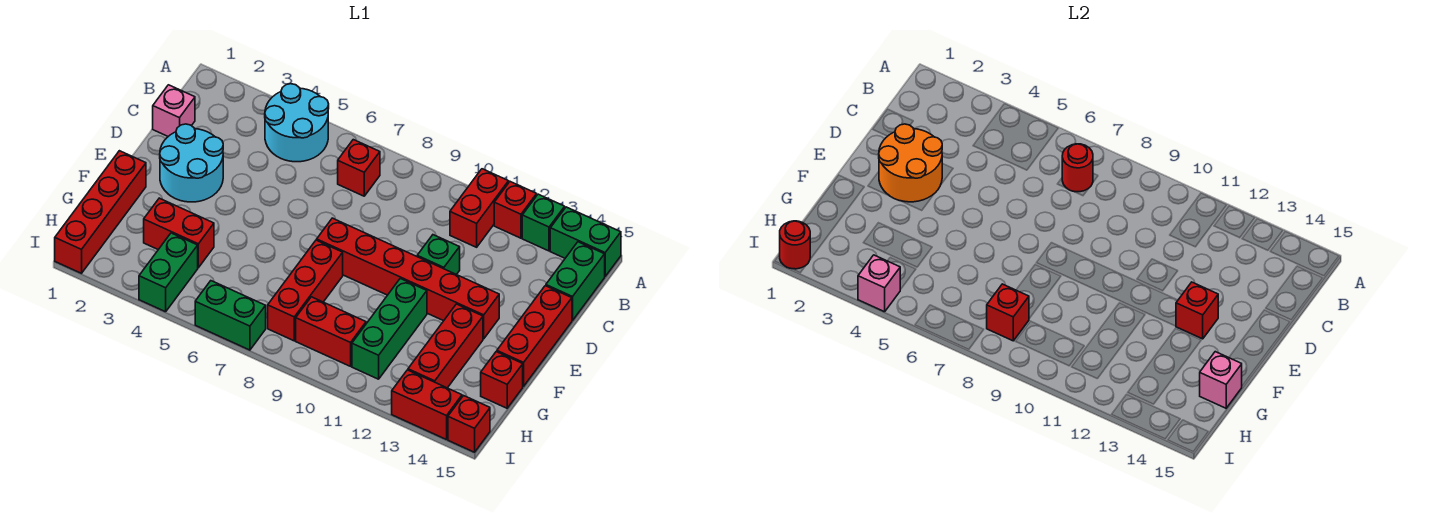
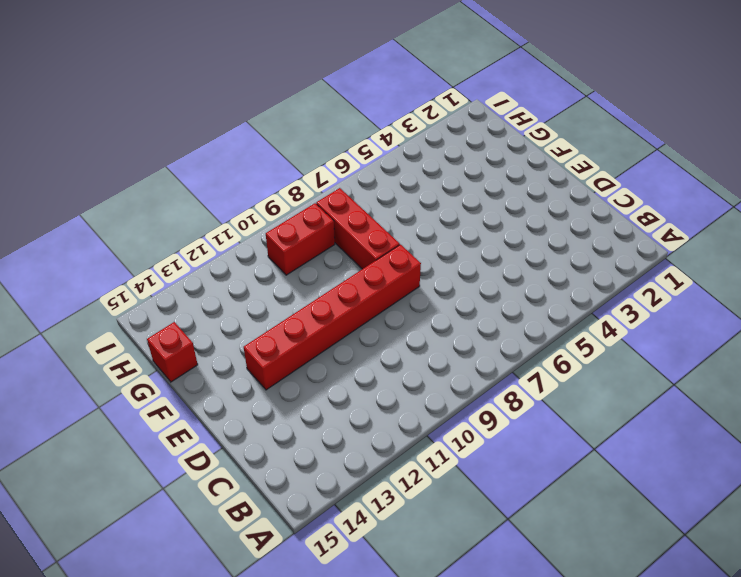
none -> cyan 2x2 round brick [265,84,329,162]
none -> red 1x2 brick [450,169,509,247]
none -> red 1x1 brick [494,182,537,238]
none -> green 1x1 brick [522,194,565,251]

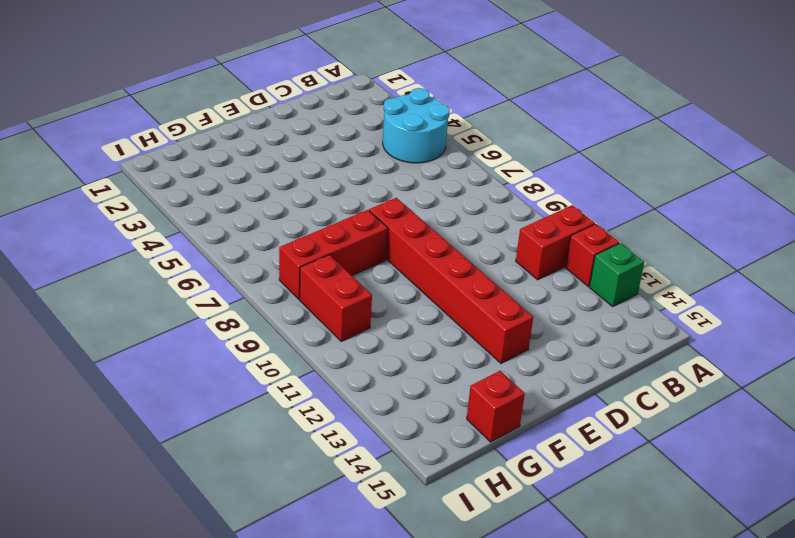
none -> green 1x2 brick [550,207,621,276]
none -> red 1x1 brick [338,140,380,196]
none -> green 1x2 brick [546,242,605,320]
none -> pink 1x1 brick [153,85,195,136]

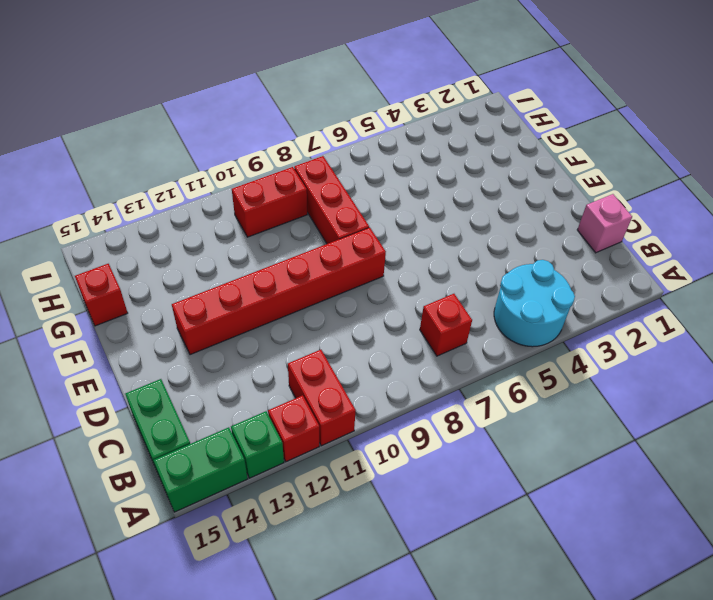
none -> cyan 2x2 round brick [160,124,223,202]
none -> green 1x1 brick [417,235,460,275]
none -> red 1x3 brick [497,286,572,386]
none -> red 1x4 brick [55,151,146,273]

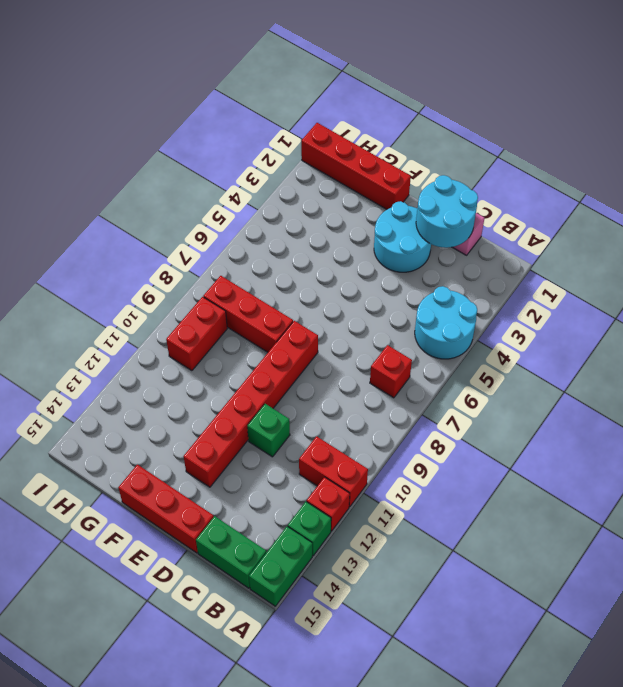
cyan 2x2 round brick [416,175,478,248] -> orange 2x2 round brick [879,124,942,202]
none -> green 1x3 brick [352,279,427,379]
none -> red 1x3 brick [408,304,483,388]
none -> red 1x2 brick [144,198,214,268]
none -> red 1x1 brick [481,352,523,408]

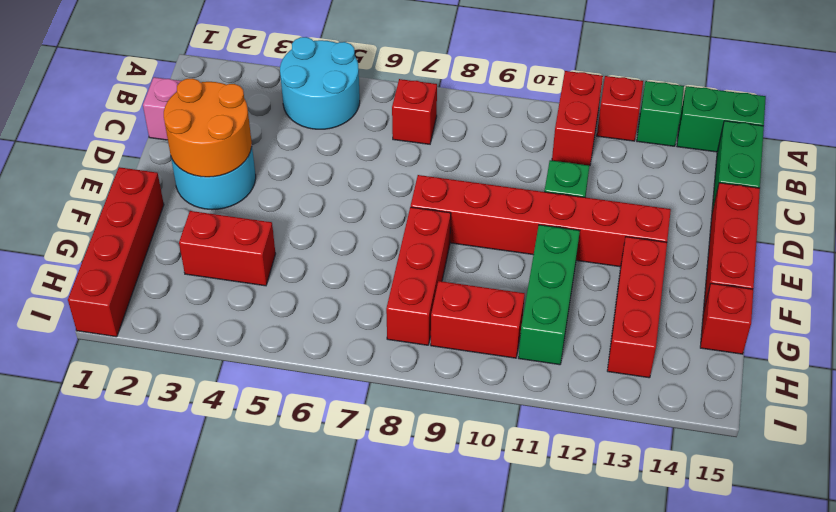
none -> green 1x2 brick [139,233,198,312]
none -> green 1x2 brick [195,281,266,350]
none -> red 1x2 brick [392,370,462,440]
none -> red 1x1 brick [448,396,490,452]

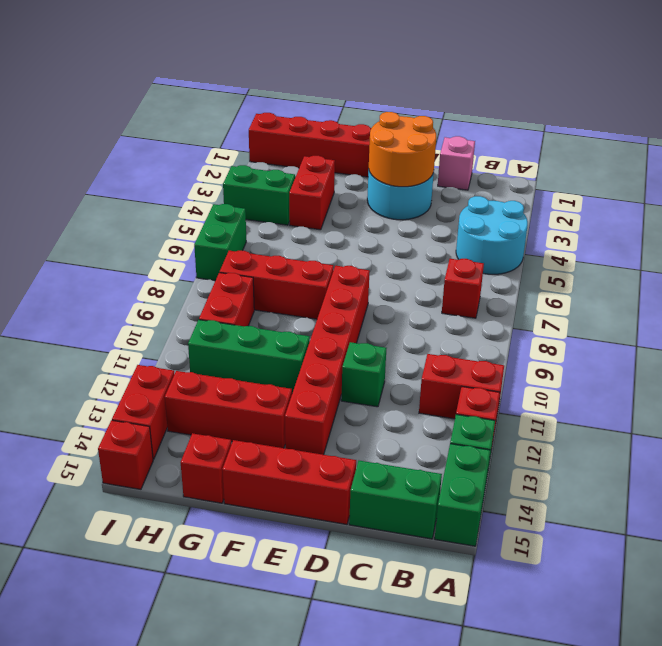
none -> red 1x1 round brick [1062,144,1093,192]
none -> red 1x1 brick [1176,282,1218,339]
none -> pink 1x1 brick [1200,352,1242,408]
none -> red 1x1 brick [987,284,1029,341]

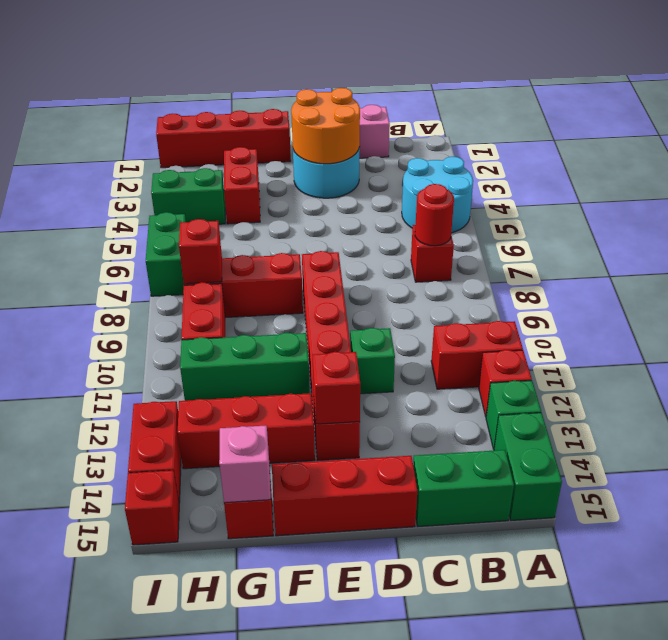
none -> red 1x1 round brick [780,221,810,269]
none -> pink 1x1 brick [858,255,900,312]

